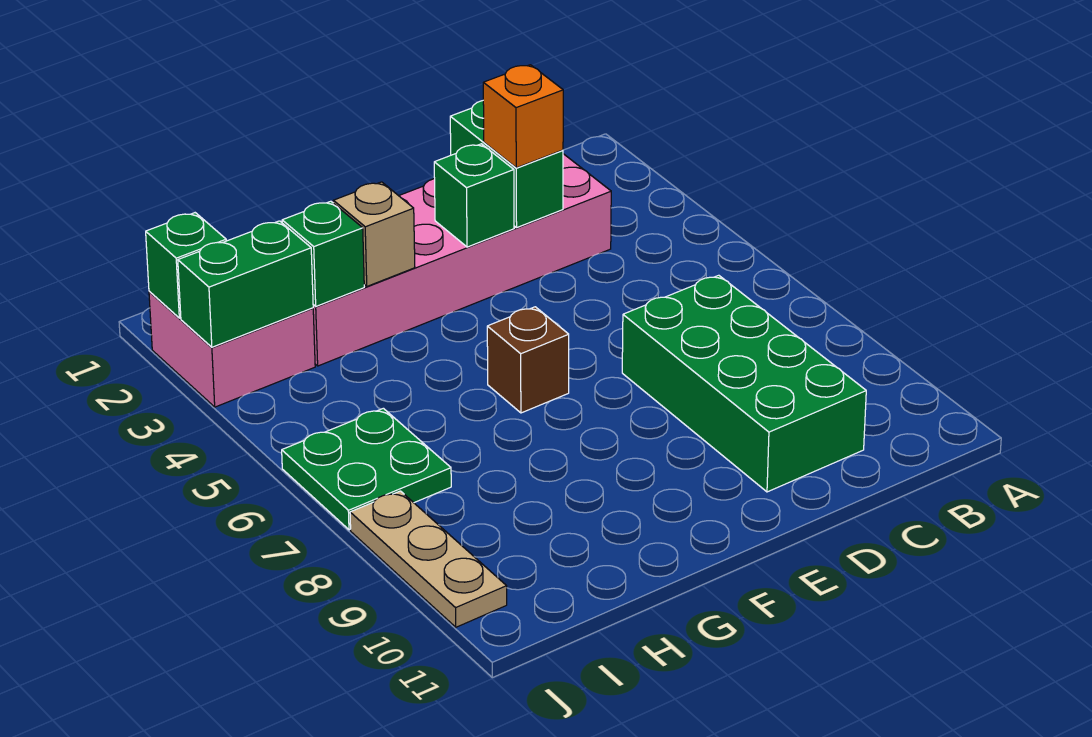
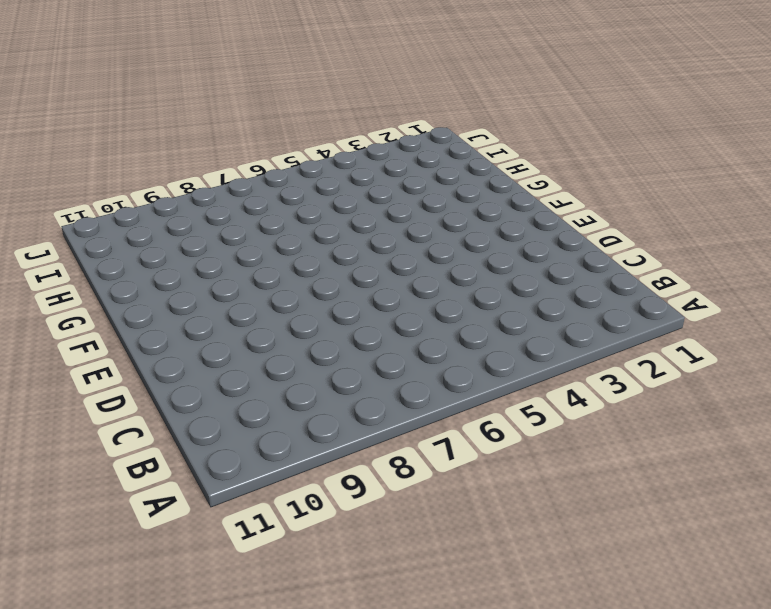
none -> pink 2x6 brick [313,154,611,366]
none -> green 2x4 brick [622,275,866,492]
none -> brown 1x1 brick [487,307,569,413]

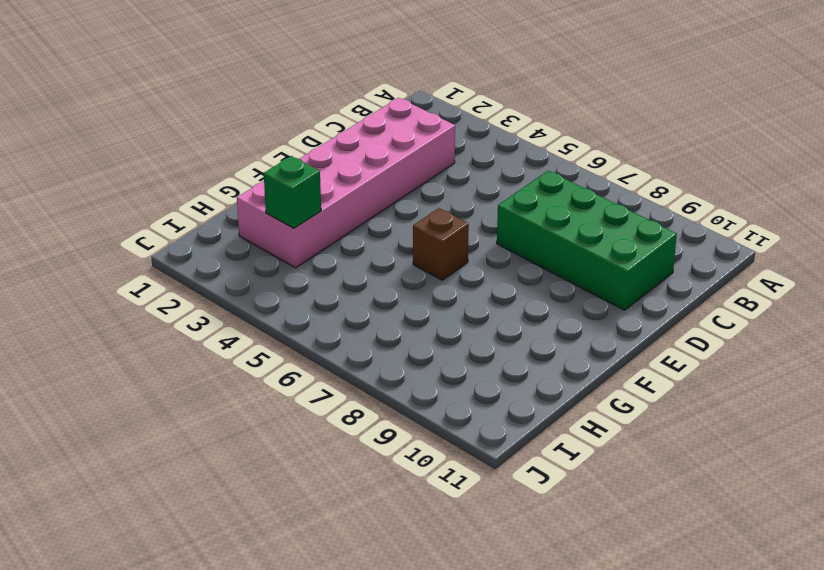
none -> pink 2x2 brick [149,291,315,407]
none -> green 2x2 plate [282,408,451,530]
none -> tan 1x3 plate [350,491,507,627]

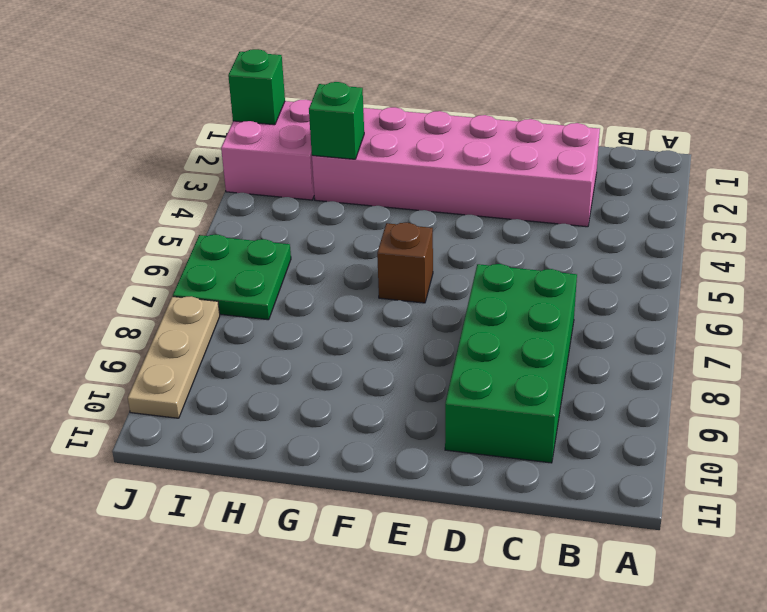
none -> green 1x2 brick [450,101,563,228]
none -> green 1x1 brick [434,144,514,247]
none -> tan 1x1 brick [333,182,415,286]

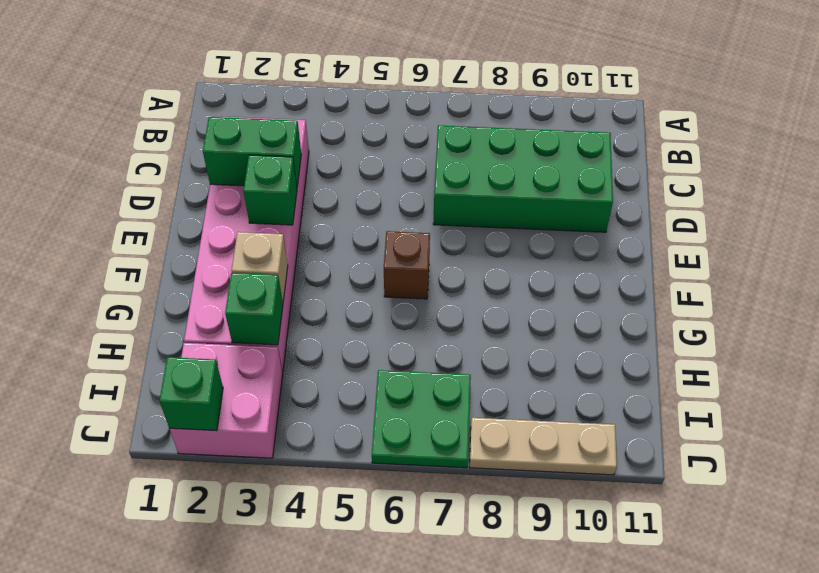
none -> green 1x2 brick [178,221,313,347]
none -> orange 1x1 brick [483,65,563,168]

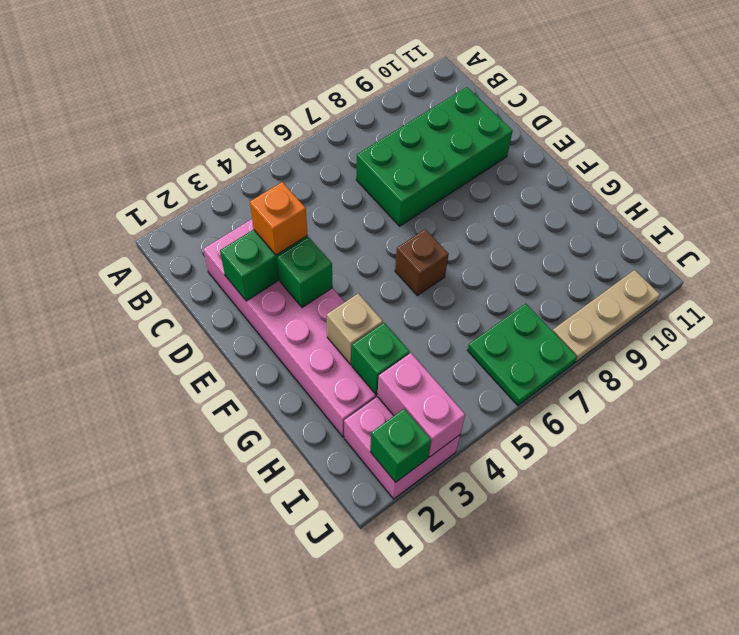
pink 1x2 brick [377,353,465,457] -> green 1x2 brick [178,221,313,347]

